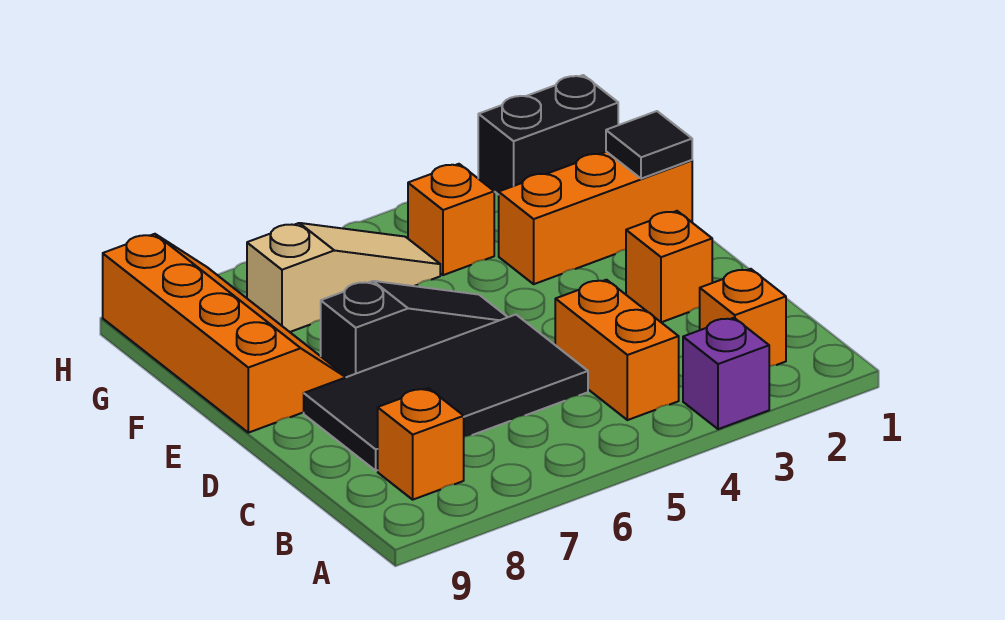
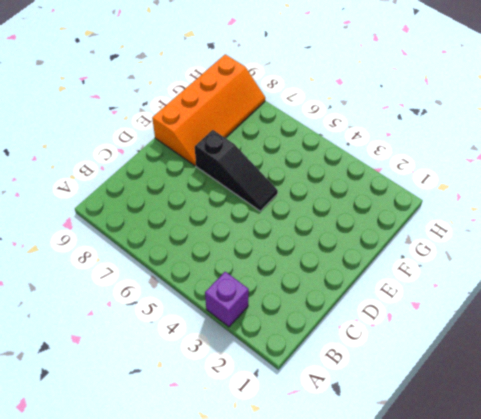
none -> orange 1x1 brick [700,269,786,366]
none -> orange 1x2 brick [555,280,679,420]
none -> orange 1x1 brick [378,388,464,500]

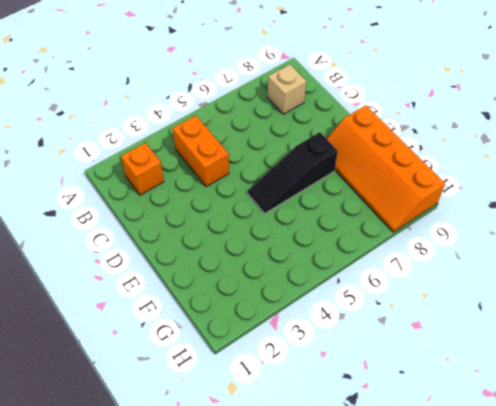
tan 1x1 brick [268,65,306,114] -> orange 1x1 brick [378,388,464,500]
none -> purple 1x1 brick [683,318,769,429]
none -> black 2x4 tile [304,315,588,471]
none -> orange 1x1 brick [626,211,712,322]

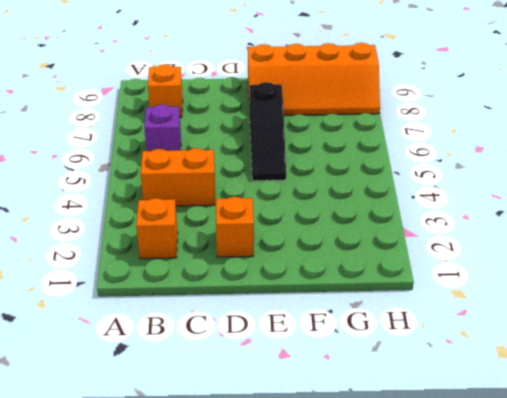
purple 1x1 brick [144,105,181,151] -> purple 1x1 brick moved to [683,318,769,429]
none -> black 2x4 tile [304,315,588,471]
none -> orange 1x3 brick [499,152,692,284]
none -> orange 1x1 brick [408,164,494,275]

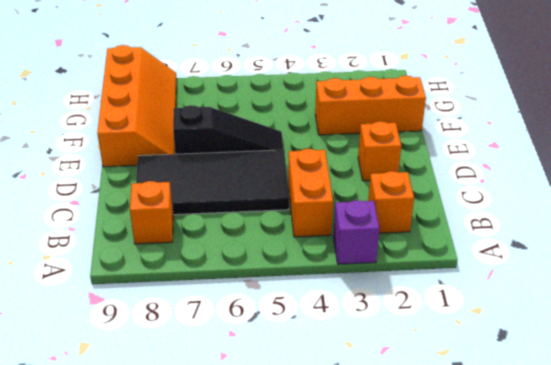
none -> orange 1x1 brick [408,164,494,275]
none -> tan 1x3 slope [247,223,440,332]
none -> black 1x2 brick [478,75,618,195]

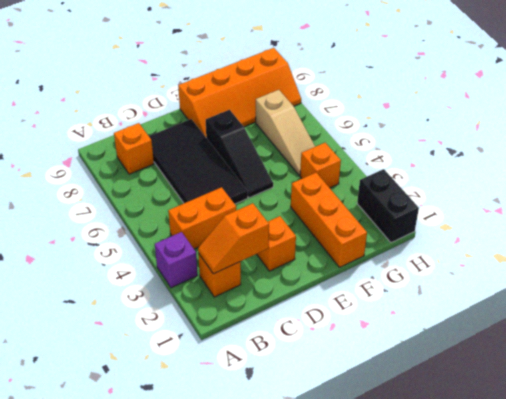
orange 1x2 slope [198,203,269,274] -> none
none -> black 1x1 tile [606,111,692,179]

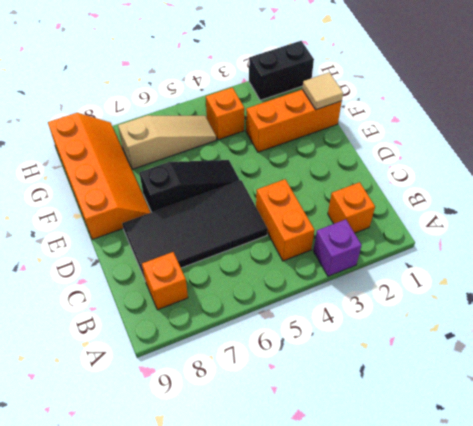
tan 1x1 tile [302,72,343,110] -> black 1x1 tile [606,111,692,179]
none -> orange 1x1 brick [626,211,712,322]

